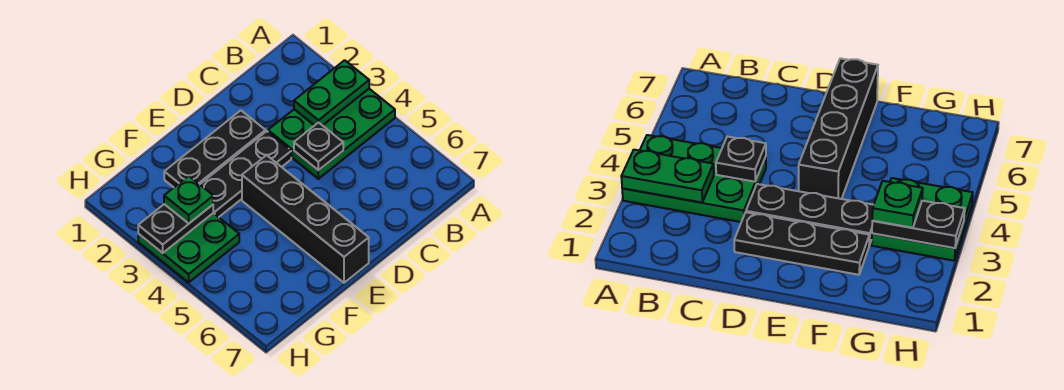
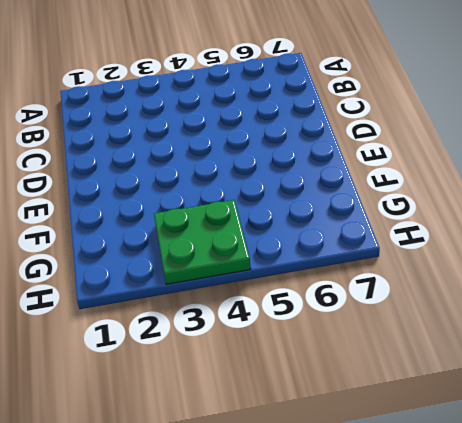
none -> green 2x3 plate [268,89,395,179]
none -> black 1x3 plate [164,111,266,187]

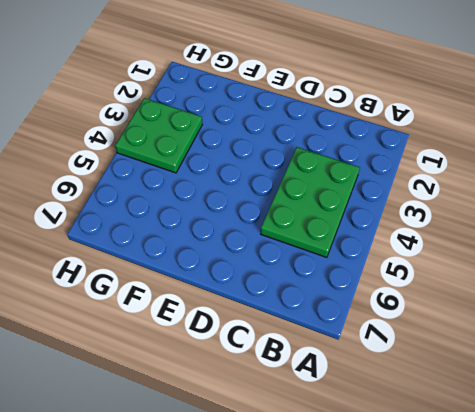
green 2x3 plate [261,147,360,258] -> green 2x3 plate turned to [268,89,395,179]
none -> black 1x3 plate [164,111,266,187]
none -> black 1x3 plate [200,131,291,217]

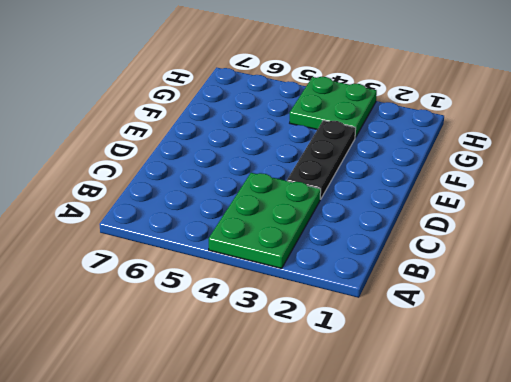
none -> black 1x3 plate [164,111,266,187]
none -> black 1x4 brick [242,155,369,283]

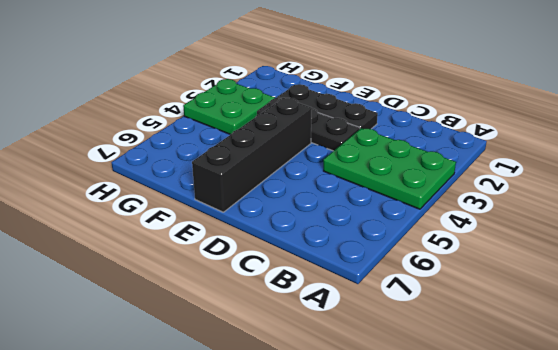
none -> green 1x2 plate [294,60,369,126]
none -> black 1x1 plate [294,122,343,170]

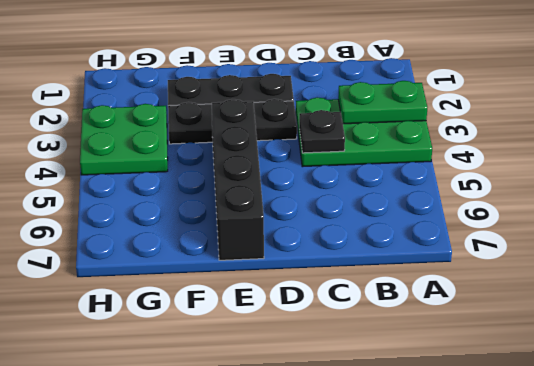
none -> black 1x2 plate [138,204,213,253]
none -> green 1x1 plate [164,176,213,223]

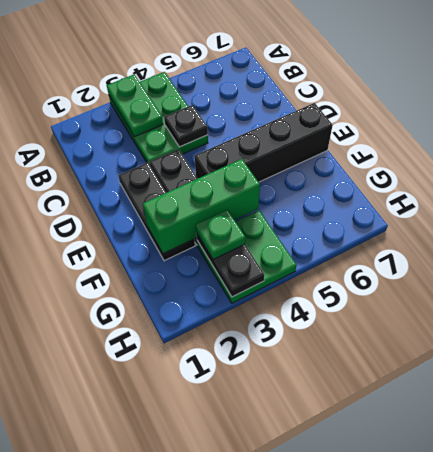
green 1x3 brick [143,159,260,254] -> none

